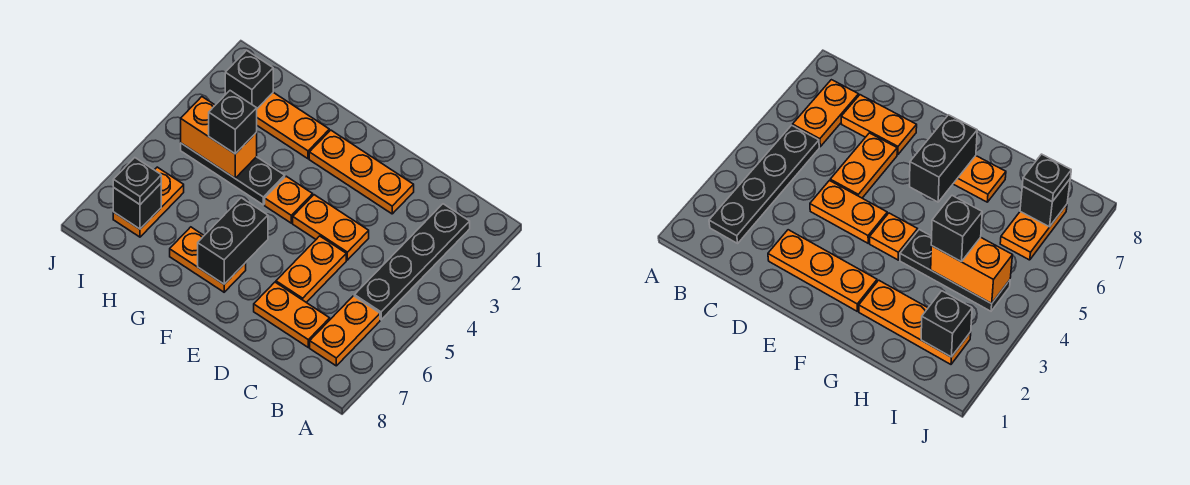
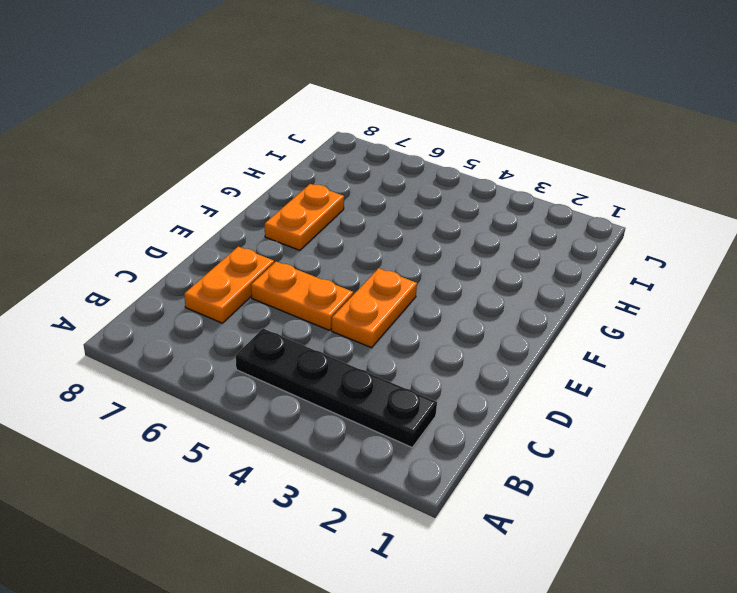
none -> orange 1x2 plate [310,296,380,366]
none -> orange 1x3 plate [309,130,414,214]
none -> orange 1x1 plate [265,176,313,223]

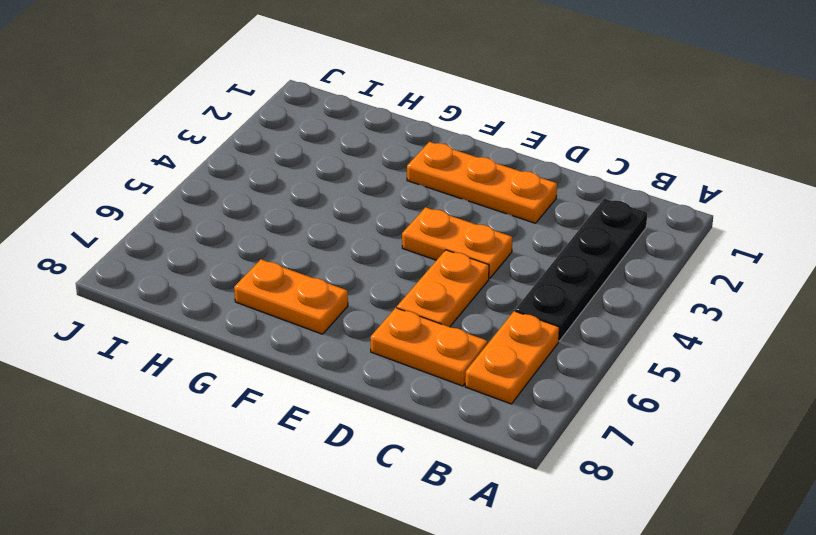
none -> orange 1x1 plate [265,176,313,223]
none -> orange 1x3 plate [257,92,329,159]
none -> black 1x3 plate [181,143,285,205]

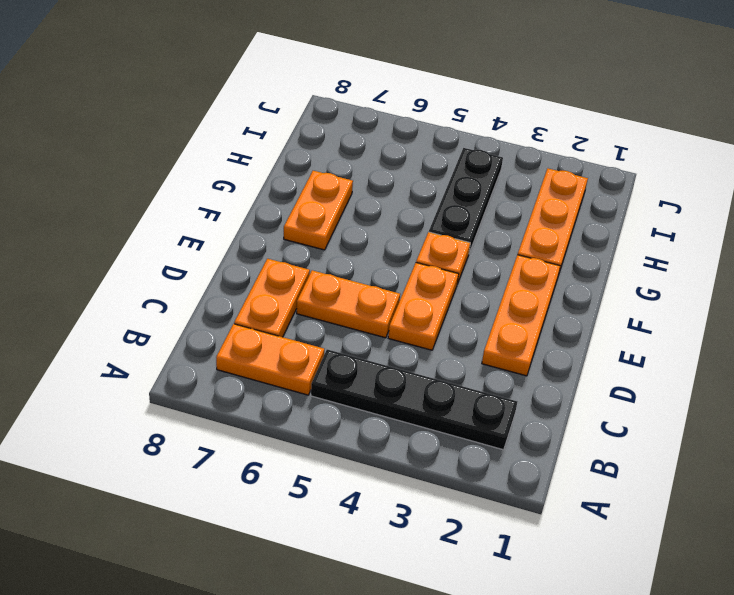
none -> orange 1x2 plate [113,167,184,237]
none -> black 1x2 brick [198,198,268,284]
none -> orange 1x2 brick [181,97,257,178]

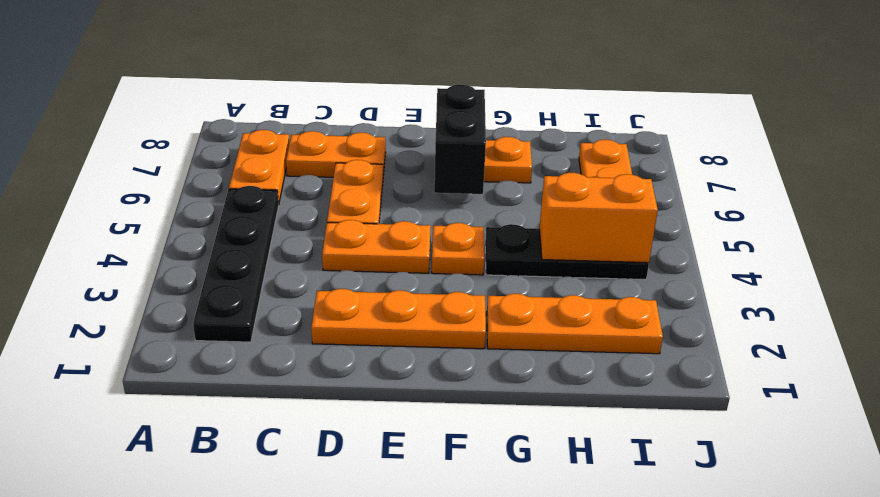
none -> black 1x1 brick [225,50,273,108]
none -> black 1x1 brick [113,184,161,229]
none -> black 1x1 brick [209,91,257,154]

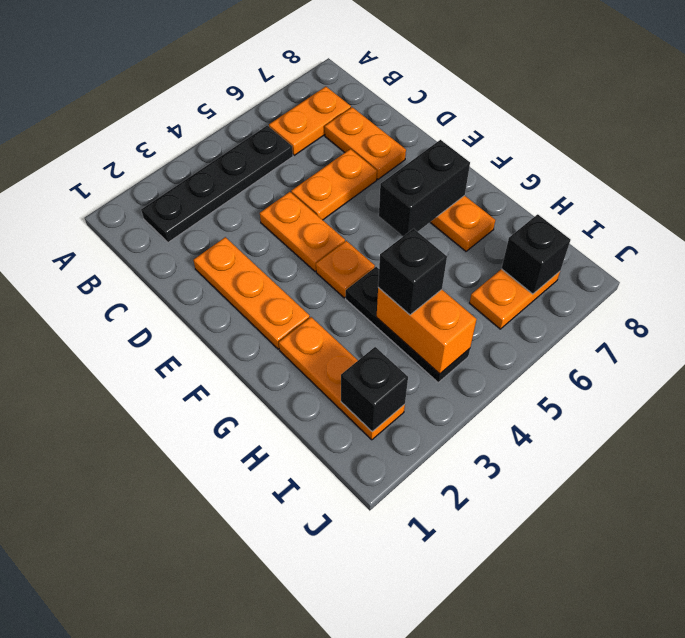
none -> black 1x1 plate [113,158,161,204]

